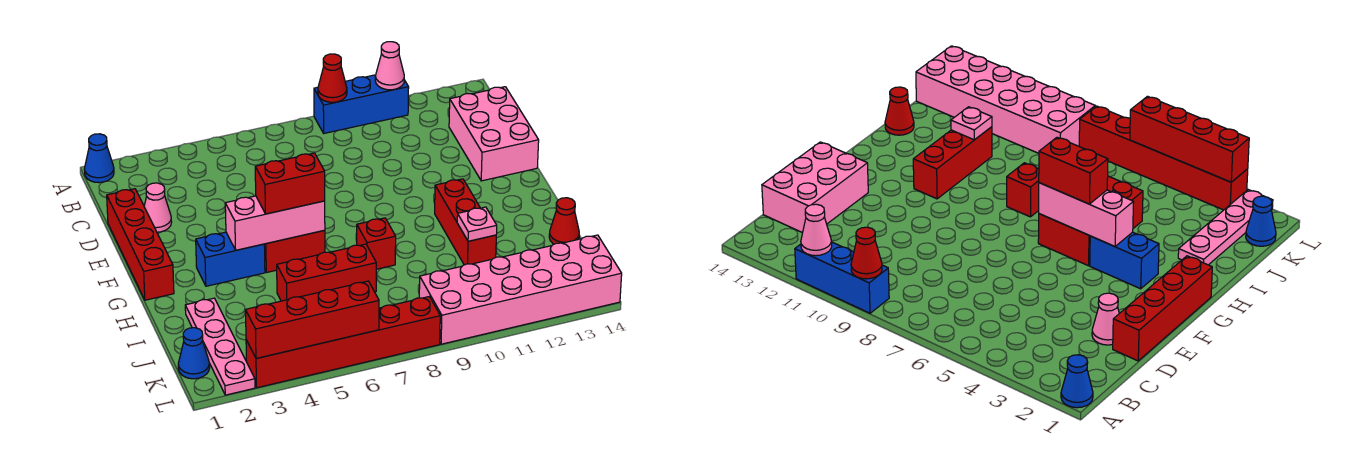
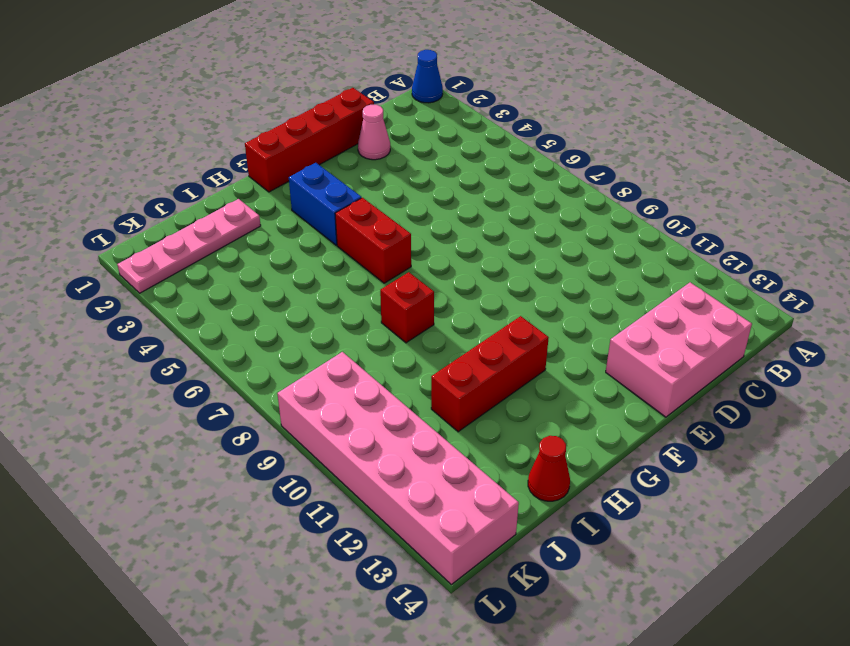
none -> blue 1x3 brick [314,75,409,133]
none -> red 1x3 brick [277,244,376,301]
none -> blue 1x1 cone [178,328,210,379]

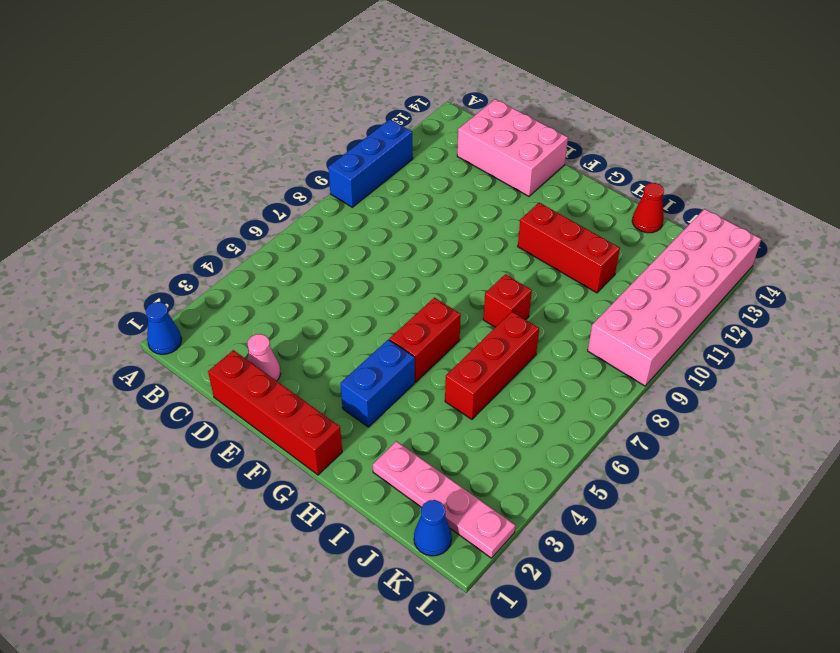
none -> red 1x6 brick [246,297,440,388]
none -> red 1x1 cone [318,54,347,102]
none -> pink 1x1 cone [375,42,404,90]

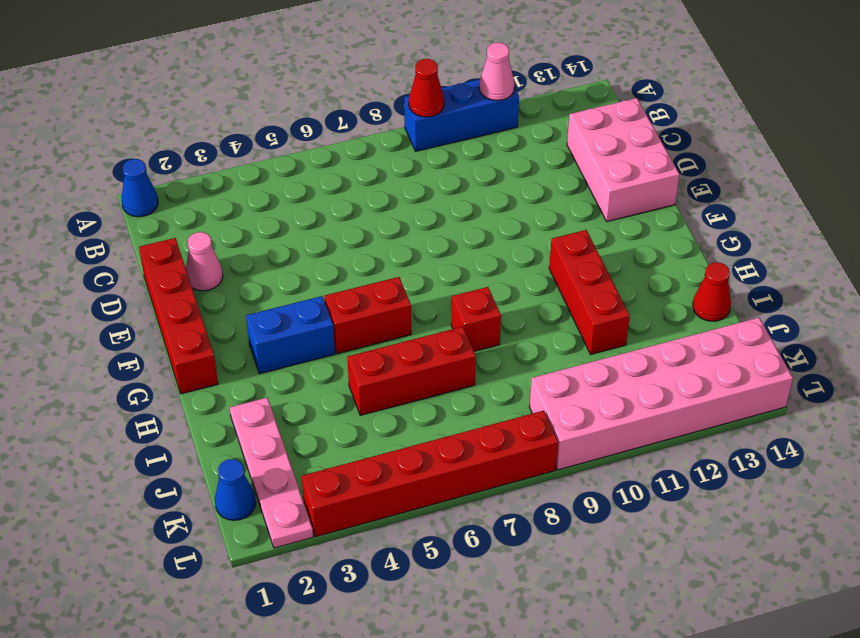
none -> pink 1x3 brick [225,196,325,250]
none -> pink 1x1 plate [457,207,497,241]
none -> red 1x4 brick [246,281,379,358]

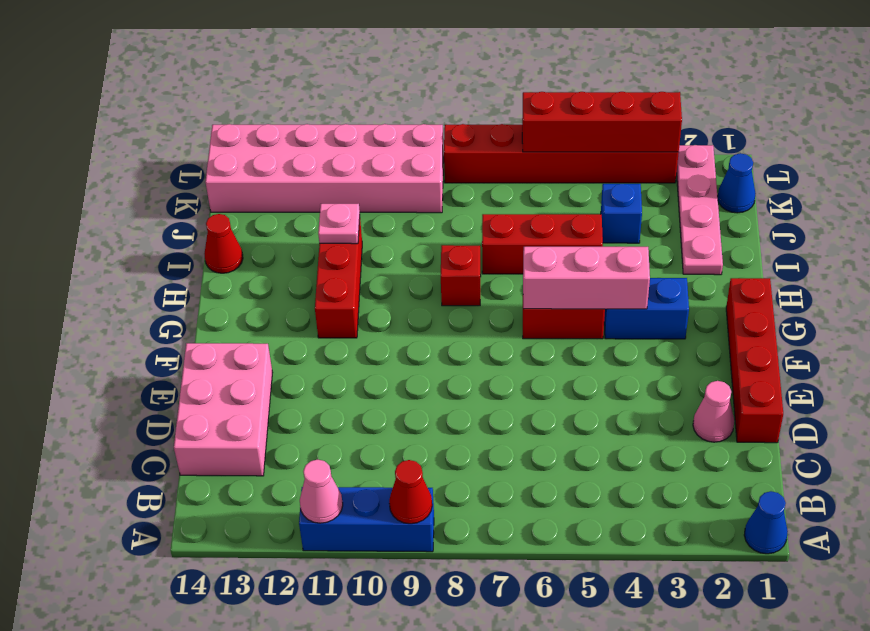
blue 1x1 brick [601,184,642,243] -> none
none -> red 1x2 brick [255,153,325,214]

